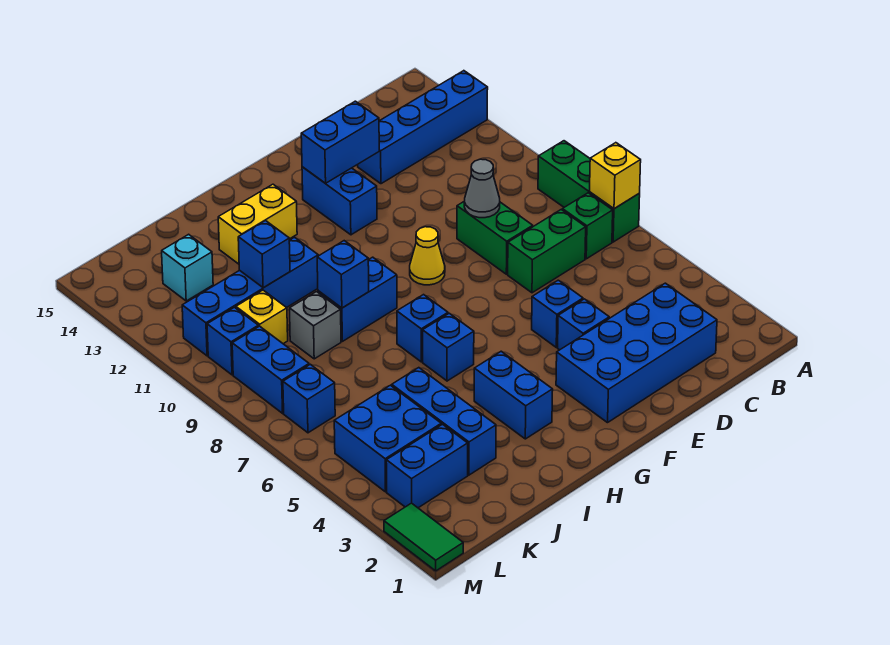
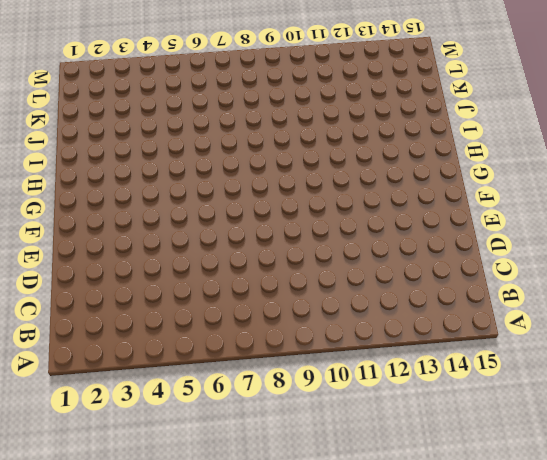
none -> green 1x3 brick [538,141,640,242]
none -> blue 1x4 brick [358,71,488,184]
none -> green 1x1 brick [562,193,613,259]
none -> blue 2x4 brick [556,283,717,423]

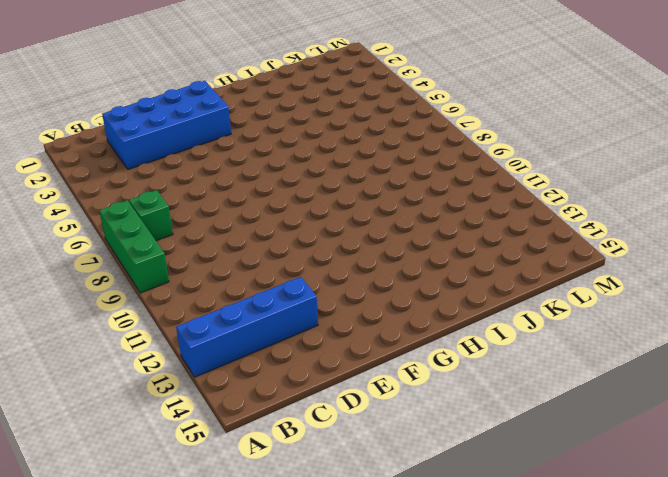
none -> green 1x2 brick [508,210,586,293]
none -> green 1x2 brick [457,201,533,274]
none -> blue 1x1 brick [558,299,609,350]
none -> blue 1x1 brick [532,280,583,347]

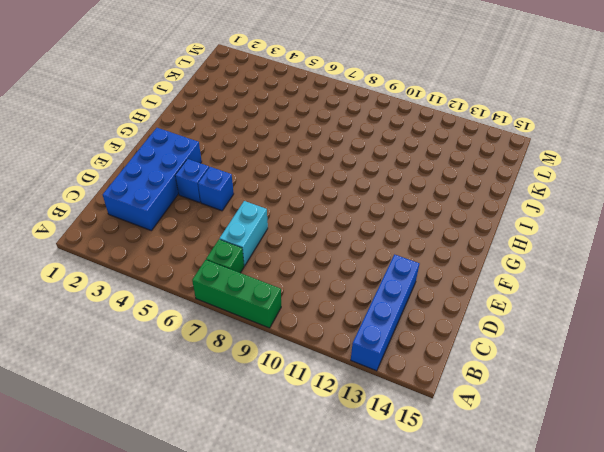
cyan 1x2 brick [220,201,268,266] -> green 1x2 brick [508,210,586,293]
none -> green 1x2 brick [457,201,533,274]
none -> yellow 1x1 cone [410,227,445,285]
none -> blue 1x2 brick [302,167,377,235]
none -> blue 1x2 brick [474,351,553,439]

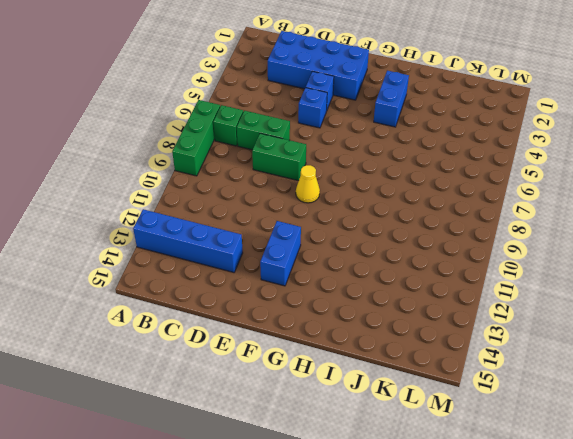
green 1x2 brick [252,133,306,181] -> green 1x2 brick turned to [457,201,533,274]
none -> blue 1x1 brick [423,313,474,381]
none -> blue 1x1 brick [397,295,448,362]
none -> blue 1x2 brick [318,257,397,341]
none -> yellow 1x2 brick [218,184,297,264]

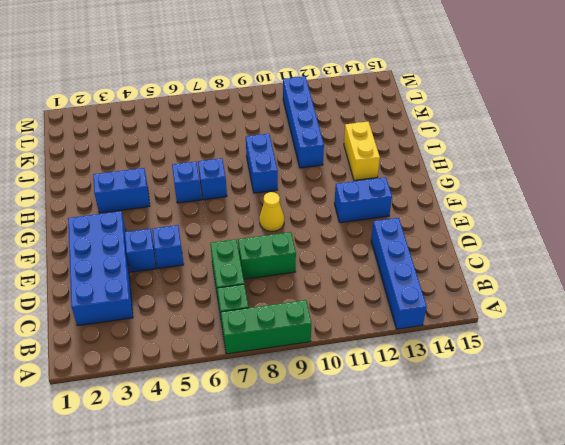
none -> blue 1x3 brick [392,368,496,475]
none -> grey 1x1 brick [290,292,341,359]
none -> blue 1x2 brick [386,424,468,508]
none -> blue 2x2 brick [334,385,441,492]

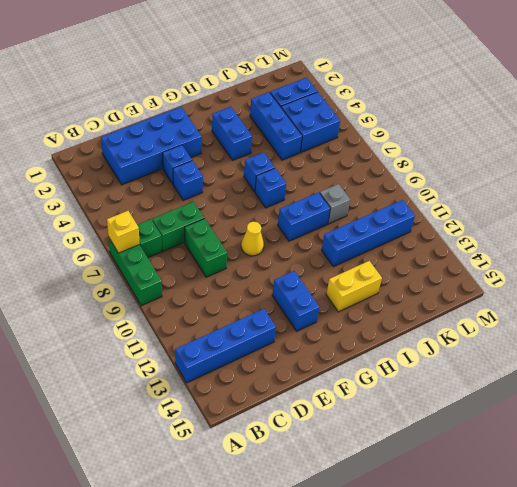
none -> yellow 1x1 brick [236,290,288,344]
none -> cyan 1x1 brick [162,234,213,301]
none -> blue 1x1 brick [283,364,335,433]
none -> blue 1x2 brick [232,326,309,413]

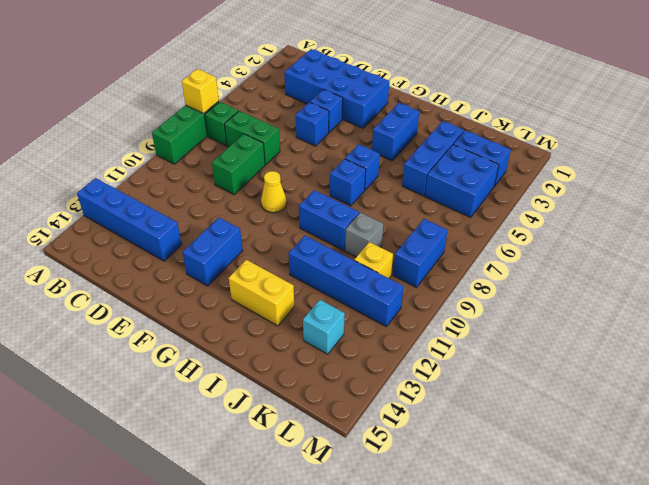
none -> blue 1x1 brick [283,364,335,433]
none -> blue 1x1 brick [207,307,258,375]
none -> green 1x2 tile [384,503,463,571]
none -> grey 1x1 cone [464,159,500,218]

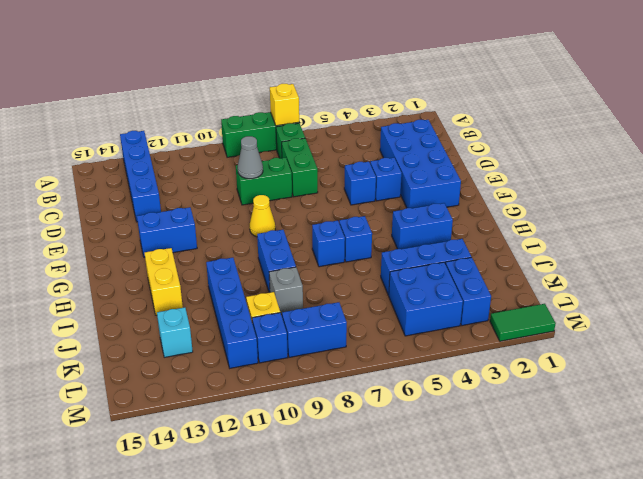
none -> blue 1x1 brick [283,364,335,433]
none -> blue 1x2 brick [301,101,379,183]
none -> blue 1x1 brick [317,241,369,308]
none -> blue 1x1 brick [238,221,290,288]

